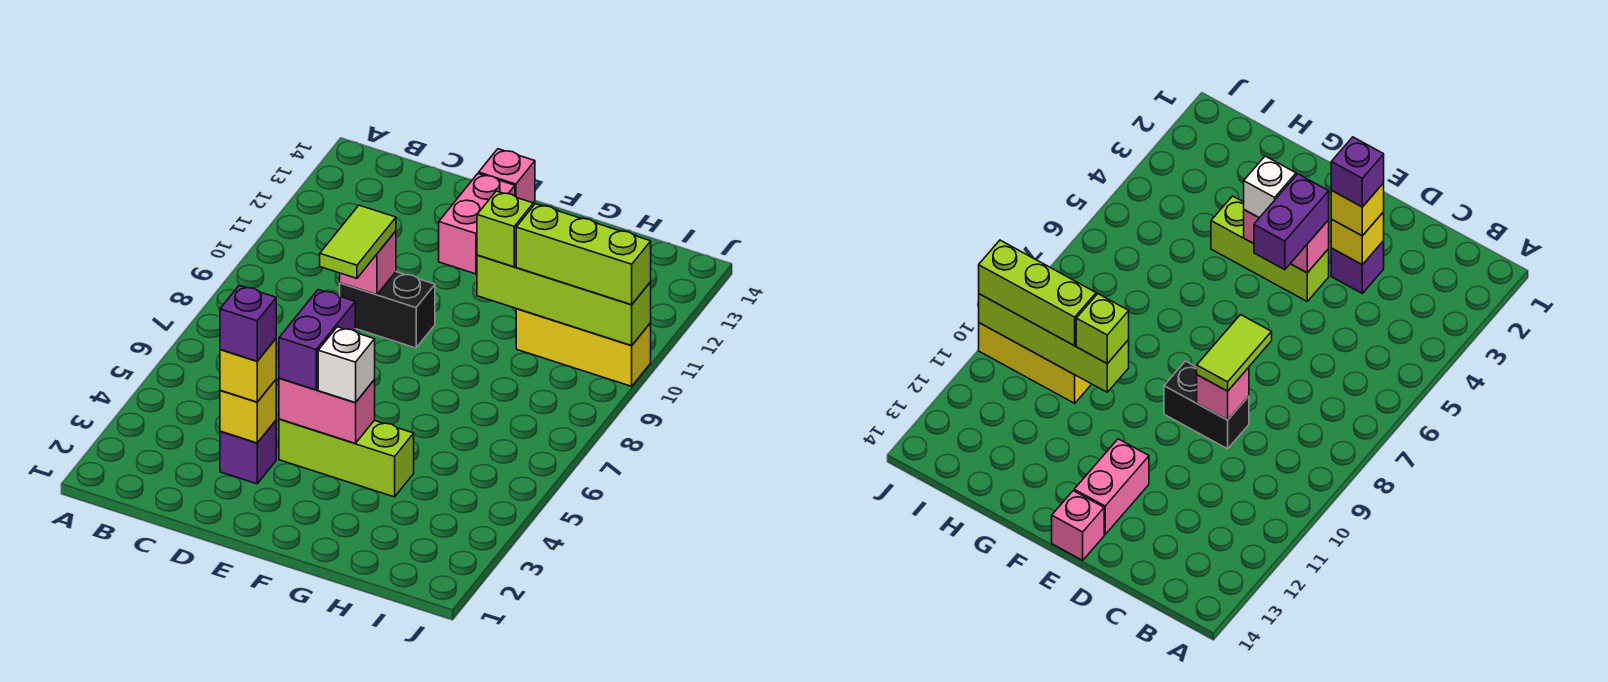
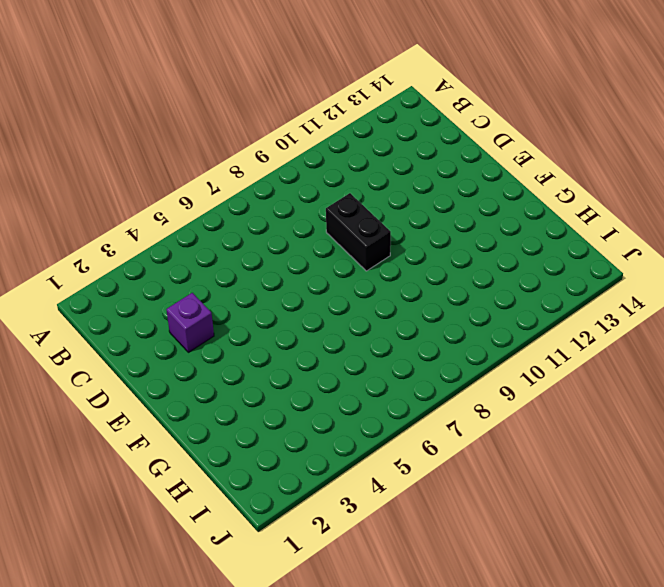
none -> lime 1x3 brick [279,419,414,497]
none -> pink 1x2 brick [439,173,515,274]
none -> pink 1x1 brick [479,149,535,203]

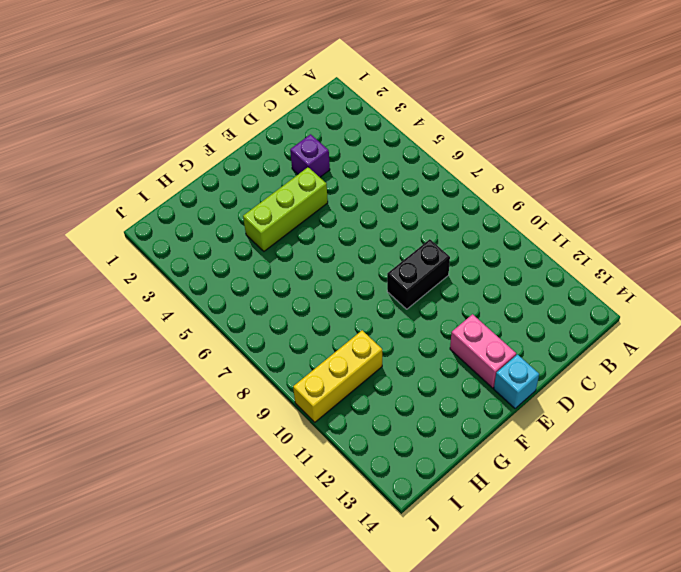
cyan 1x1 brick [494,354,539,409] -> pink 1x1 brick [479,149,535,203]
none -> yellow 1x1 brick [220,380,276,443]
none -> pink 1x1 brick [340,231,396,295]
none -> pink 1x2 brick [279,378,375,443]

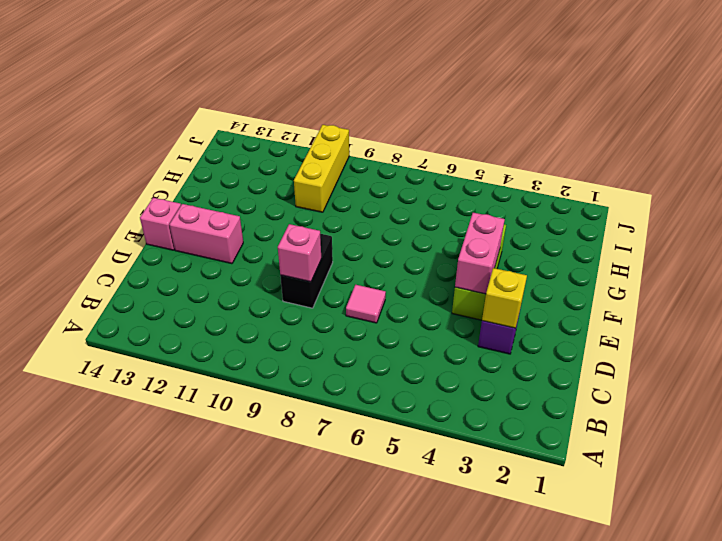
pink 1x1 tile [346,285,386,323] -> none
none -> lime 1x4 brick [477,255,651,345]
none -> yellow 1x1 brick [220,339,276,402]
none -> lime 1x2 tile [320,205,396,278]

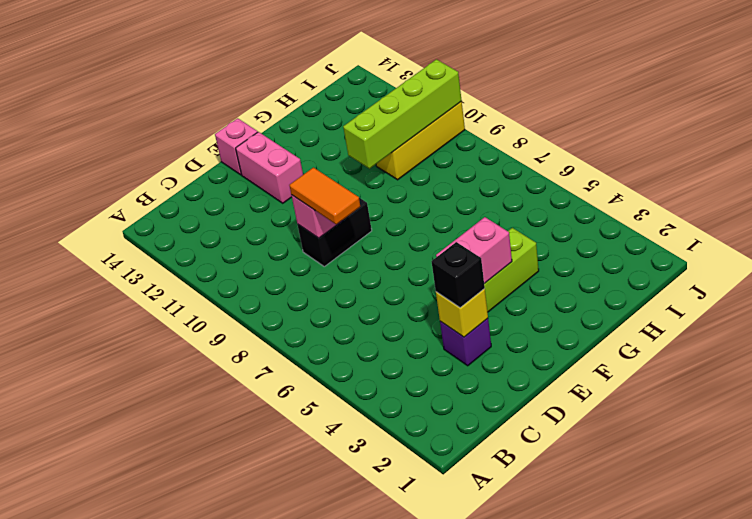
black 1x1 brick [432,242,485,308] -> yellow 1x1 brick [220,339,276,402]
orange 1x2 tile [289,168,360,224] -> lime 1x2 tile [320,205,396,278]
none -> purple 1x2 brick [279,290,355,390]
none -> white 1x1 brick [318,327,375,403]
none -> lime 1x1 brick [477,191,533,267]

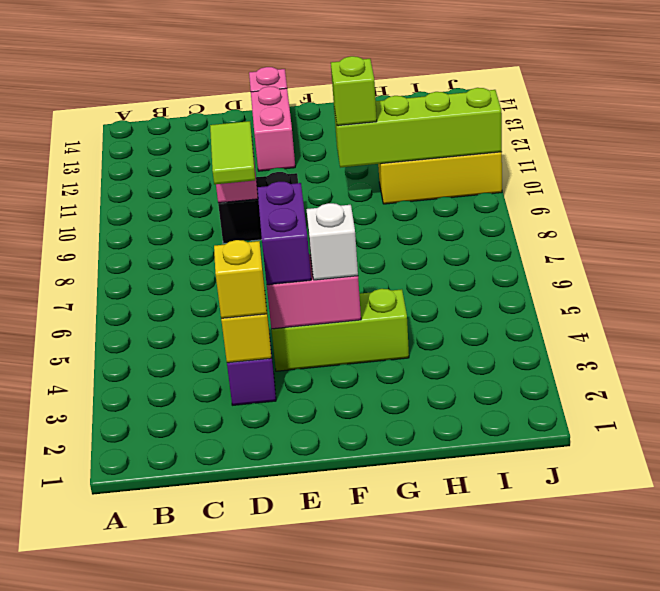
none -> lime 1x3 brick [516,204,651,305]
none -> purple 1x1 brick [220,286,276,361]

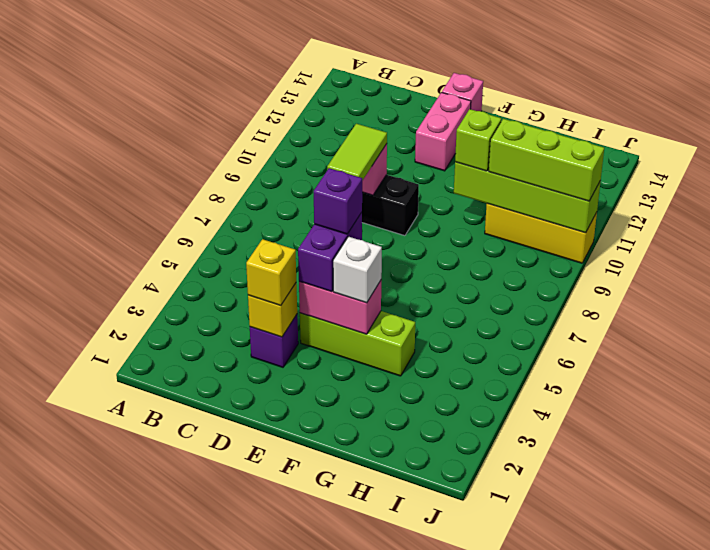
purple 1x1 brick [314,168,362,234] -> purple 1x1 brick moved to [220,286,276,361]

